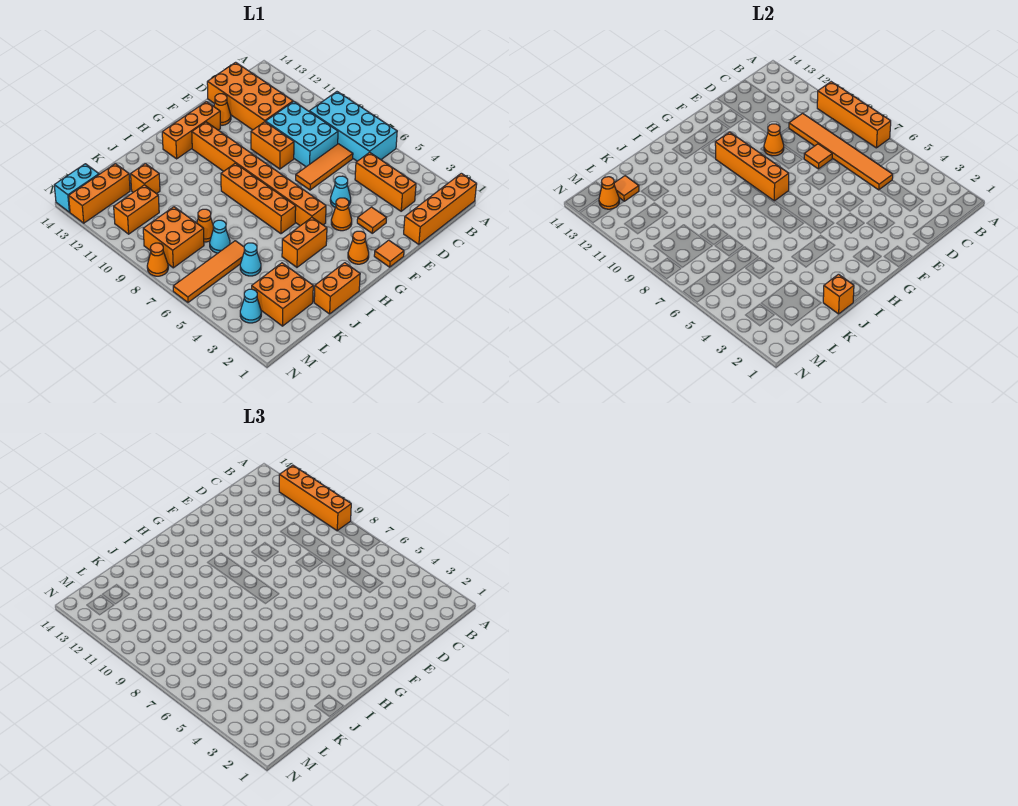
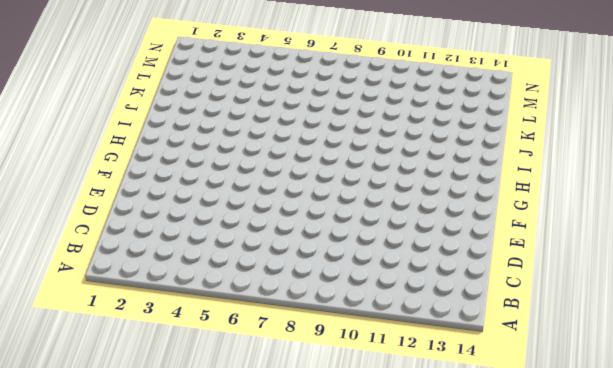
none -> orange 1x4 brick [404,173,477,244]
none -> cyan 2x4 brick [309,92,397,161]
none -> orange 1x3 brick [355,152,416,211]
none -> orange 1x3 tile [296,144,353,190]

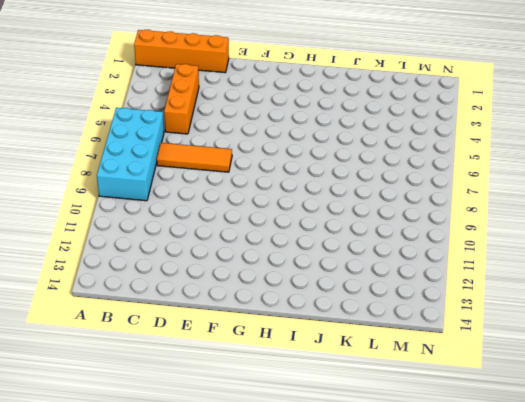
none -> cyan 2x3 brick [266,102,338,167]
none -> orange 2x4 brick [207,62,293,130]
none -> orange 1x1 tile [357,207,386,233]
none -> cyan 1x1 cone [330,176,351,207]

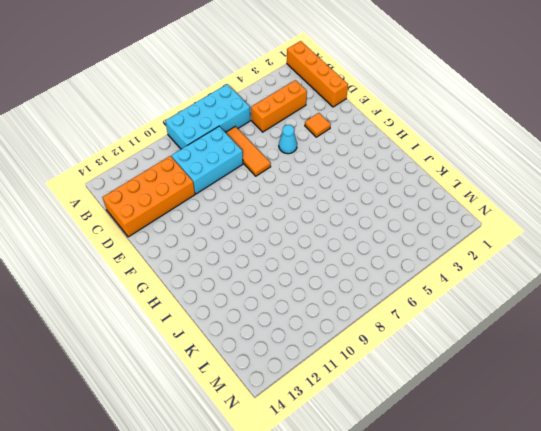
none -> orange 1x2 brick [251,122,294,169]
none -> orange 1x1 cone [214,94,231,125]
none -> orange 1x1 tile [374,240,404,267]
none -> orange 1x1 cone [331,198,352,231]

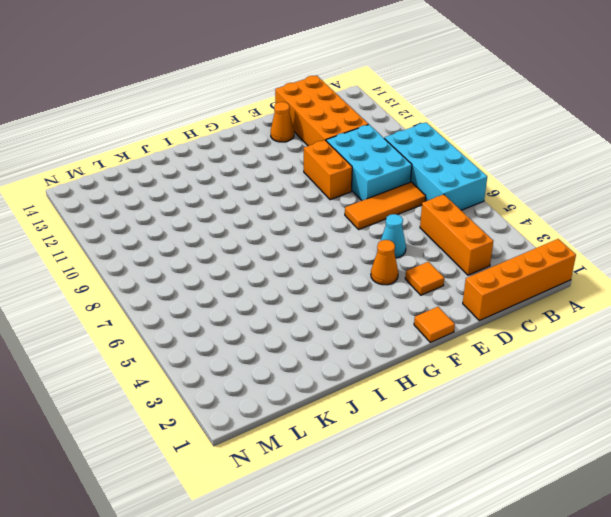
none -> orange 1x3 brick [162,102,220,159]
none -> orange 1x1 cone [348,231,369,264]
none -> orange 1x8 brick [192,122,326,226]
none -> orange 1x2 brick [282,218,327,267]

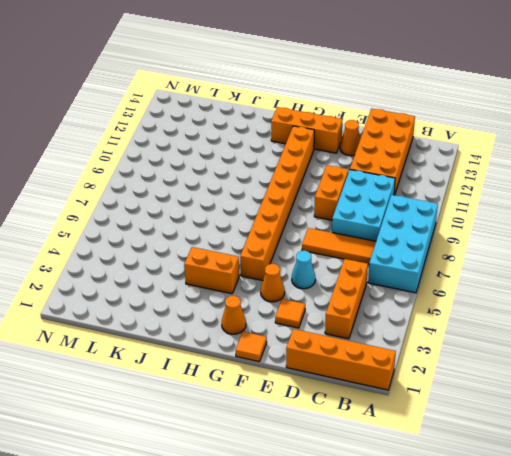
none -> orange 1x4 brick [221,163,296,234]
none -> orange 1x2 brick [314,263,360,314]
none -> orange 2x2 brick [252,263,313,326]
none -> cyan 1x1 cone [240,243,261,276]

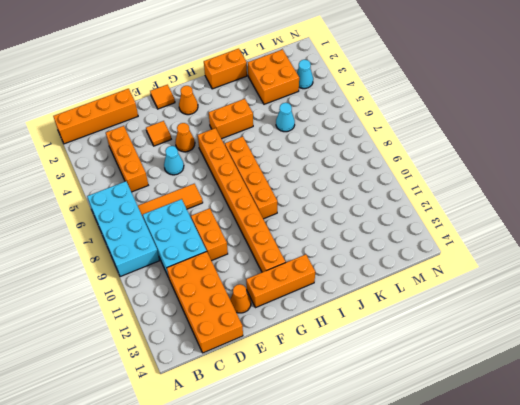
none -> orange 1x4 tile [173,241,244,302]
none -> cyan 1x1 cone [210,220,230,253]
none -> orange 1x1 cone [197,209,213,242]
none -> orange 1x1 brick [131,164,160,194]

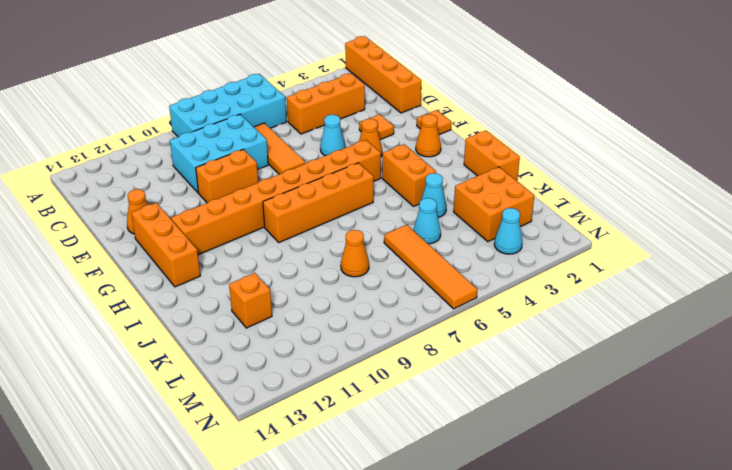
cyan 1x1 cone [421,173,447,217] -> cyan 1x1 cone moved to [210,220,230,253]
none -> orange 2x4 brick [207,62,293,130]
none -> orange 2x2 brick [143,207,204,268]
none -> orange 1x2 brick [114,185,159,234]
none -> orange 1x3 brick [69,164,130,223]

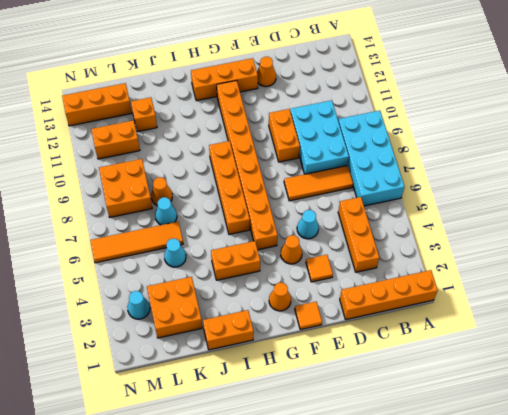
none -> orange 2x4 brick [207,62,293,130]
none -> cyan 1x2 brick [54,164,99,212]
none -> orange 1x1 cone [147,243,168,276]
none -> orange 1x4 brick [817,82,891,148]

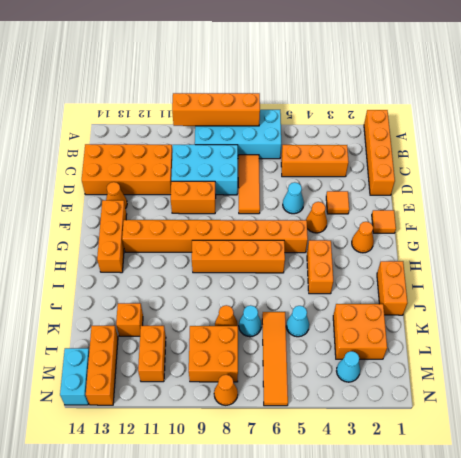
none -> orange 1x6 tile [789,113,893,190]
none -> orange 1x1 tile [804,144,832,169]
none -> orange 1x1 cone [764,124,784,156]
none -> orange 1x4 brick [715,132,789,201]

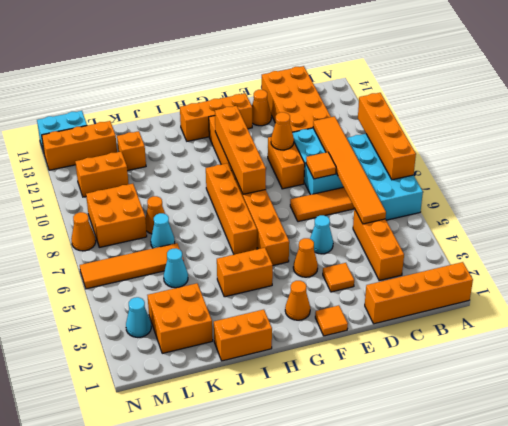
none -> orange 1x1 brick [823,274,854,314]
none -> orange 1x1 tile [614,176,639,201]
none -> orange 1x1 cone [599,177,619,209]
none -> orange 1x4 brick [279,465,351,531]

